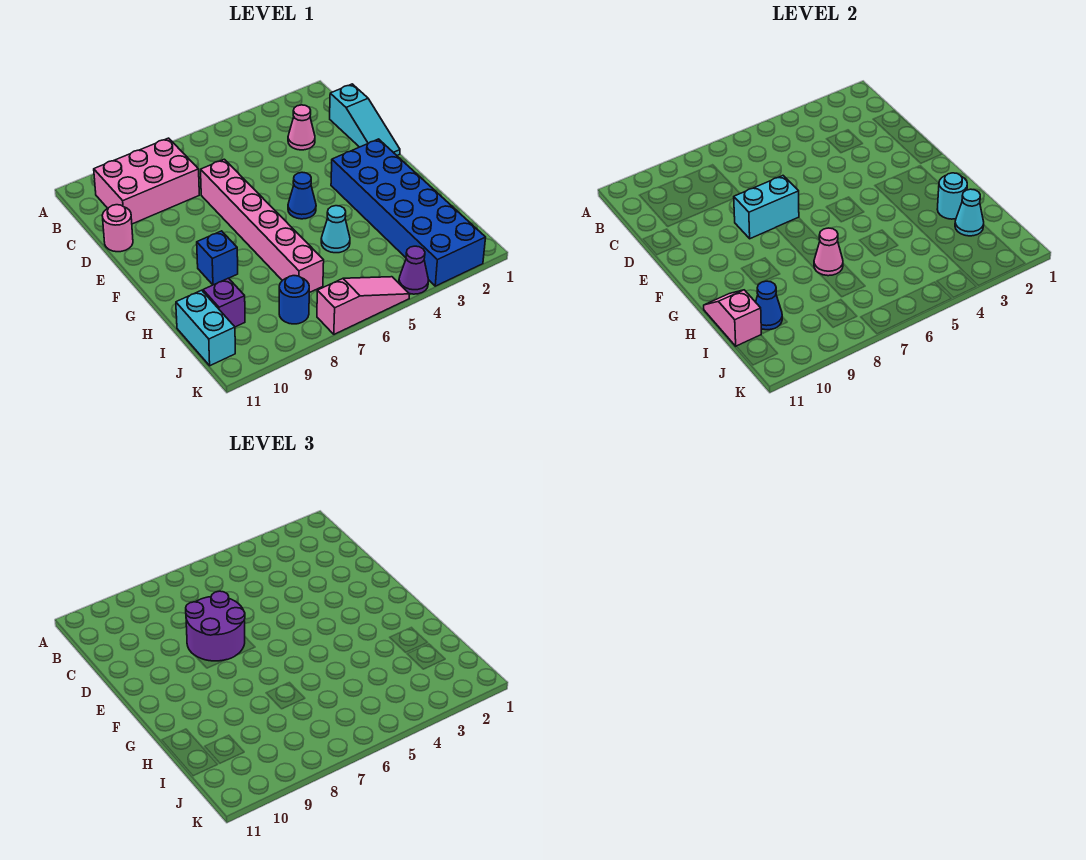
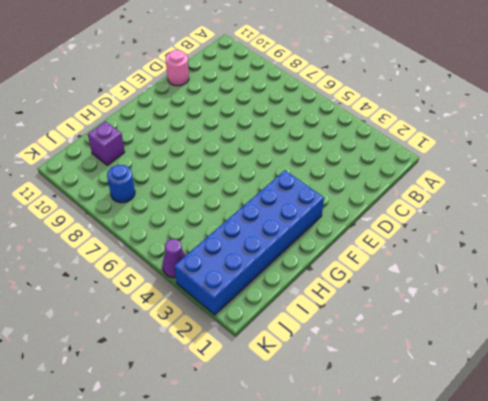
none -> pink 2x3 brick [94,138,199,224]
none -> cyan 1x3 slope [330,84,400,155]
none -> pink 1x1 cone [288,105,315,150]

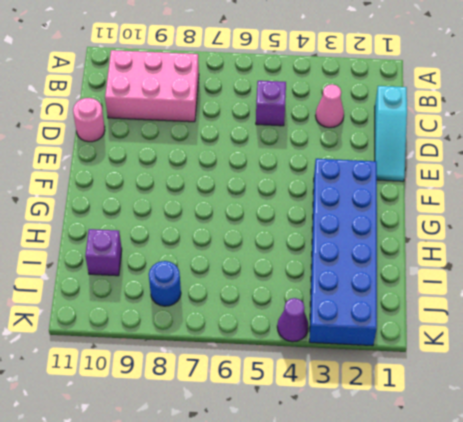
purple 1x1 brick [256,81,286,126] -> none
none -> pink 1x6 brick [201,159,324,293]
none -> blue 1x1 cone [288,172,316,219]
none -> blue 1x1 brick [197,231,238,285]

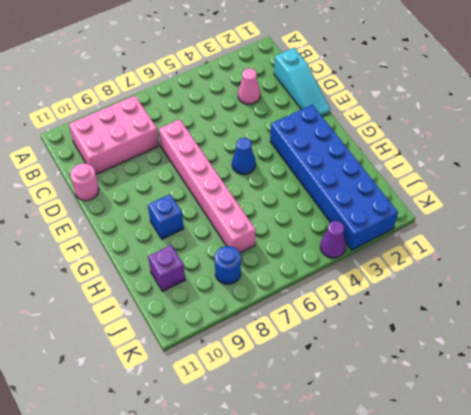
none -> cyan 1x1 cone [321,206,350,253]
none -> cyan 1x2 brick [176,290,235,366]
none -> pink 1x3 slope [317,277,410,334]

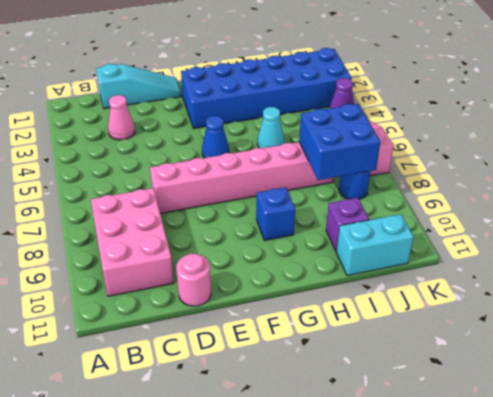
blue 2x2 brick [299,104,380,180] -> none
none -> cyan 1x2 brick [734,176,799,239]
none -> cyan 1x1 round brick [937,173,967,219]
none -> pink 1x1 cone [814,228,843,276]

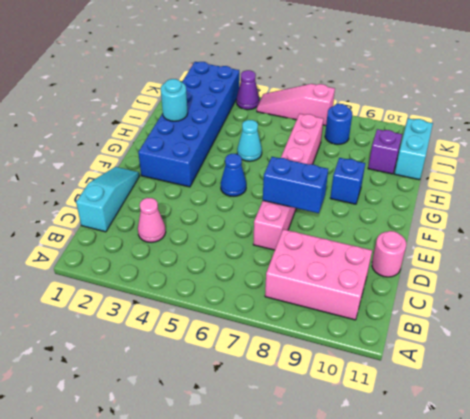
blue 1x2 brick [263,157,328,213] -> cyan 1x2 brick [734,176,799,239]
none -> pink 1x1 cone [814,228,843,276]
none -> pink 1x2 slope [704,290,761,346]
none -> cyan 1x1 cone [955,189,984,236]

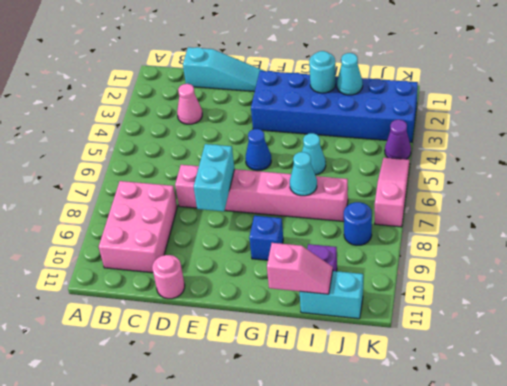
cyan 1x1 cone [290,152,317,196] -> pink 1x1 cone [814,228,843,276]
pink 1x2 slope [267,243,333,294] -> pink 1x2 slope turned to [704,290,761,346]
none -> blue 1x1 cone [756,281,782,330]
none -> purple 2x2 round brick [186,591,245,661]

